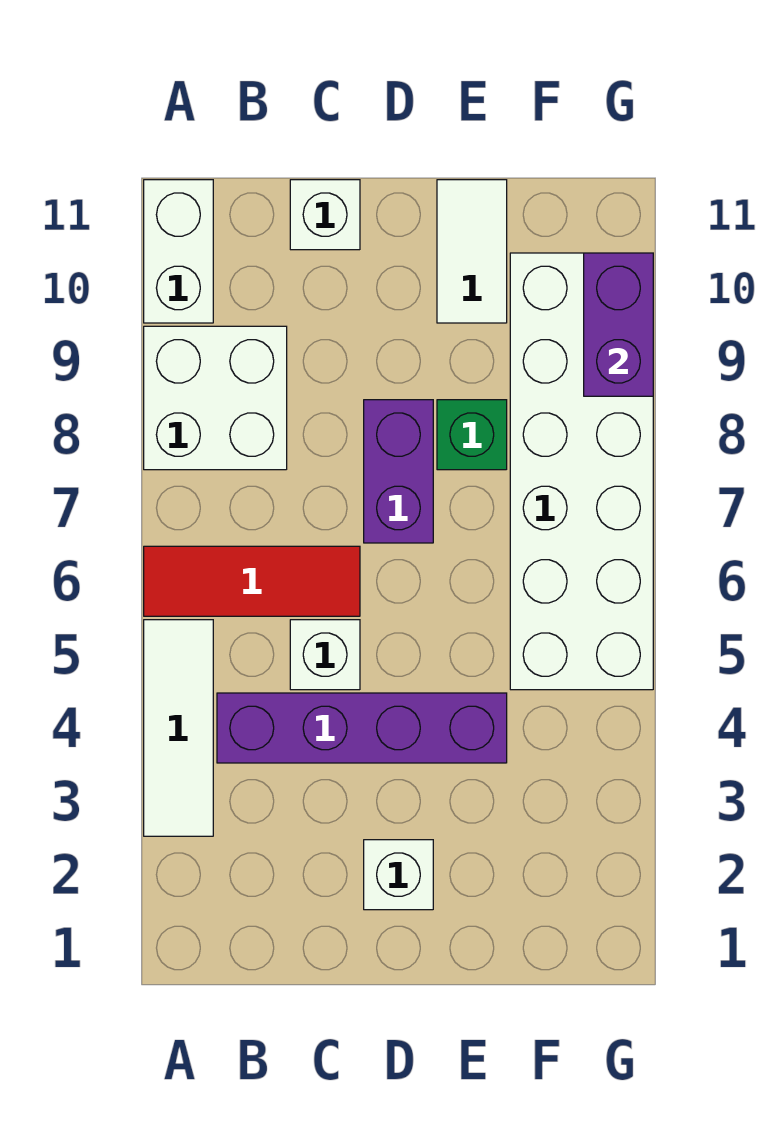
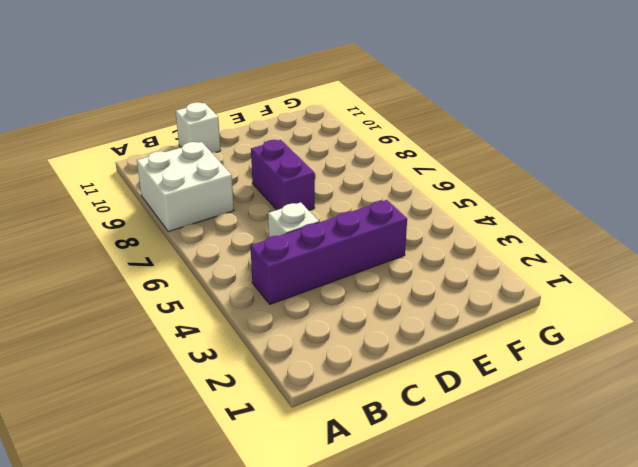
none -> white 1x3 tile [144,620,213,836]
none -> red 1x3 tile [144,546,360,616]
none -> white 1x2 brick [144,180,213,323]

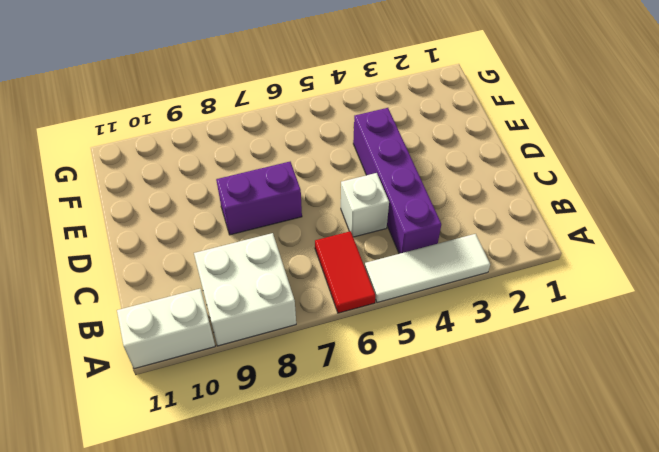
red 1x2 tile [315,231,375,313] -> red 1x3 tile [144,546,360,616]
none -> white 1x1 brick [290,180,360,250]
none -> white 1x1 brick [364,840,433,910]
none -> green 1x1 brick [437,400,507,470]

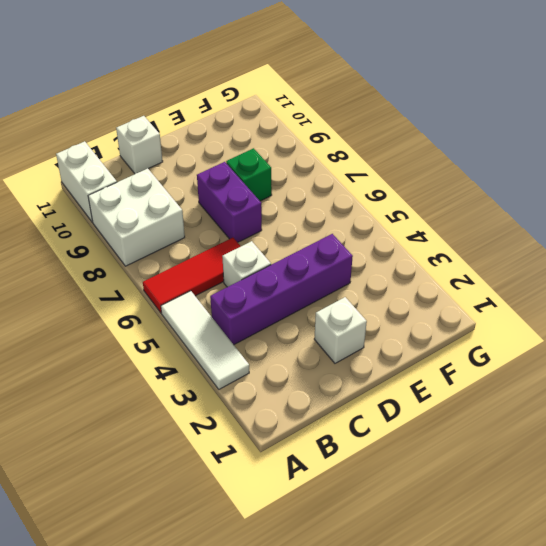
none -> white 1x2 tile [437,180,507,323]
none -> white 2x6 brick [510,253,653,690]
none -> purple 1x2 brick [584,253,653,396]

